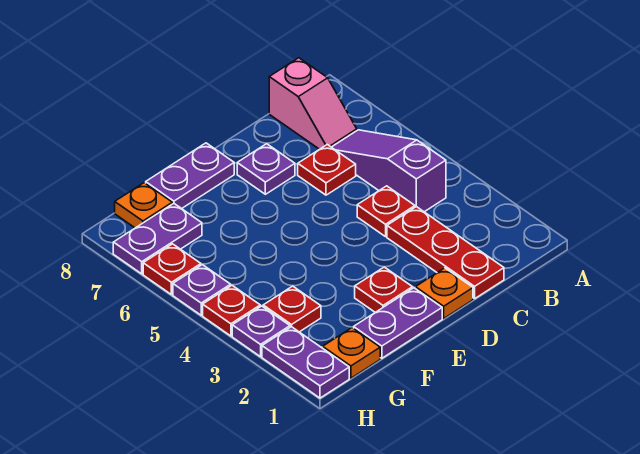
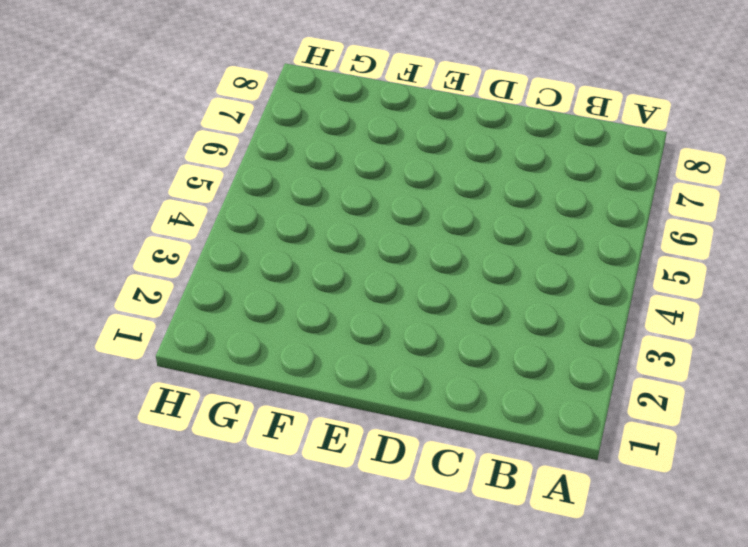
none -> purple 1x3 slope [332,130,446,212]
none -> pink 1x2 slope [269,58,357,149]
none -> red 1x3 plate [387,207,504,299]

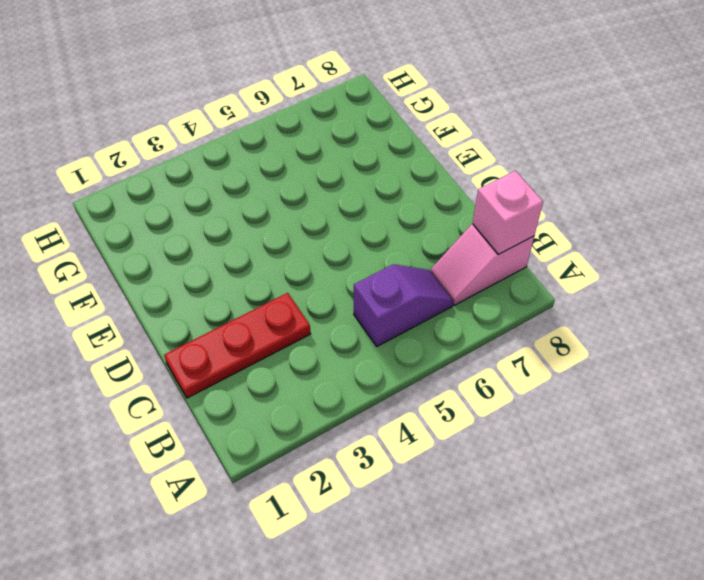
purple 1x2 slope [354,264,453,346] -> purple 1x3 slope [332,130,446,212]
pink 1x1 brick [472,171,543,255] -> none
none -> red 1x1 plate [357,186,415,237]
none -> red 1x1 plate [298,145,356,195]
none -> orange 1x1 plate [415,268,473,318]

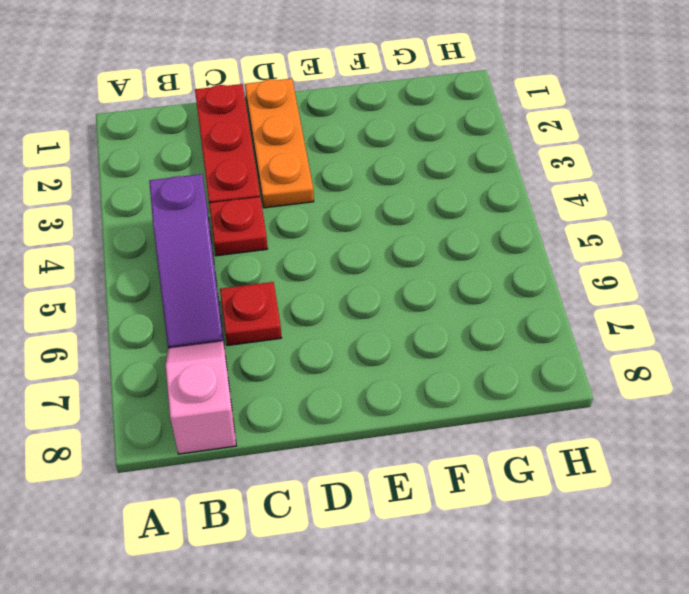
orange 1x3 plate [245,79,314,208] -> orange 1x1 plate [415,268,473,318]
none -> purple 1x1 plate [237,144,295,194]
none -> purple 1x2 plate [354,288,442,358]
none -> red 1x1 plate [355,267,413,312]

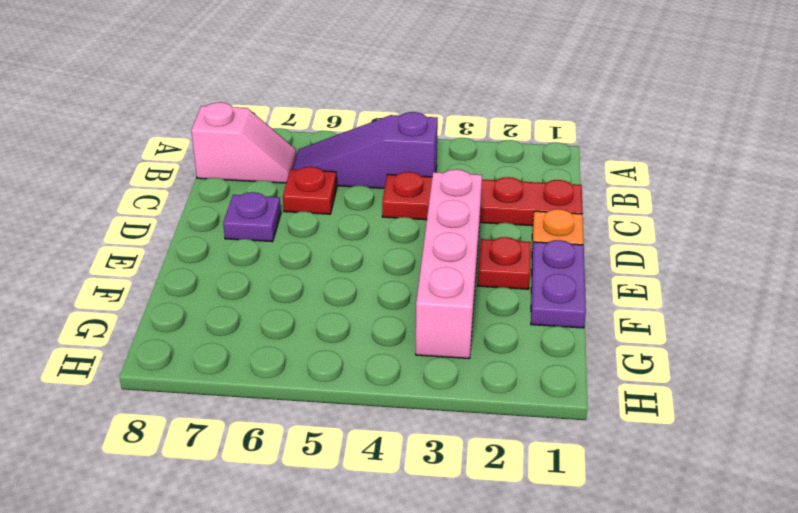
pink 1x4 brick [416,169,482,359] -> red 1x1 plate [263,286,321,332]
none -> purple 1x2 plate [146,143,234,209]
none -> orange 1x1 plate [323,328,380,378]
none -> purple 1x2 plate [113,203,202,274]

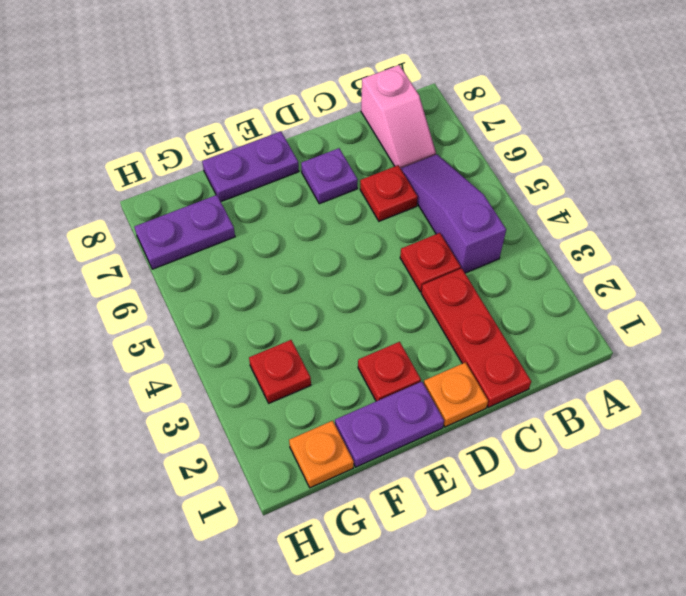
none -> orange 1x1 plate [115,183,172,228]
none -> purple 1x2 plate [262,327,349,398]
none -> purple 1x1 plate [232,306,290,357]

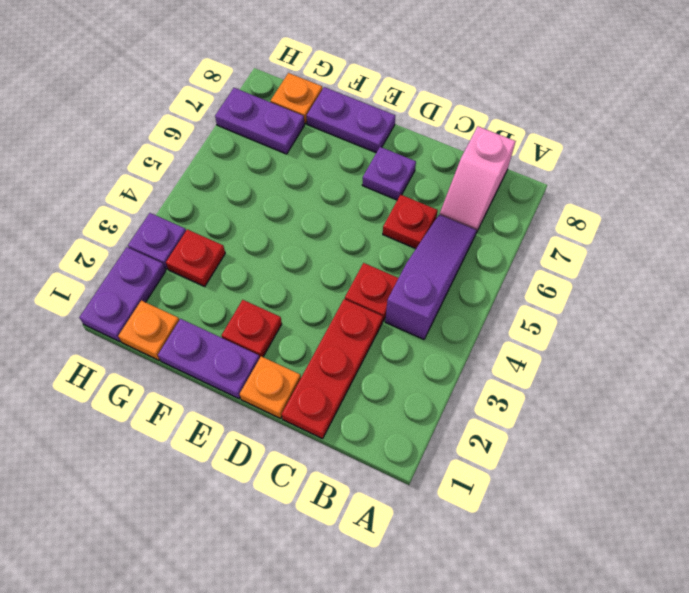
none -> red 1x1 plate [203,286,260,336]
none -> purple 1x1 plate [173,265,231,315]
none -> red 1x1 plate [143,244,201,295]

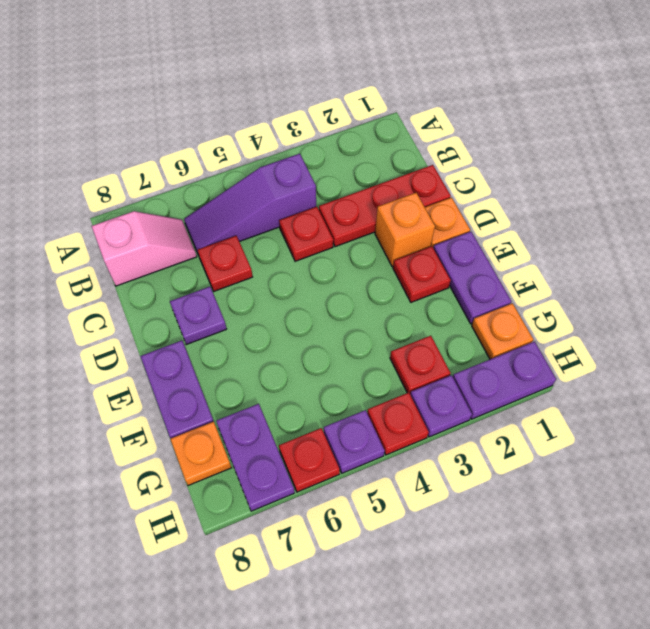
orange 1x1 brick [375,193,435,267] -> none

